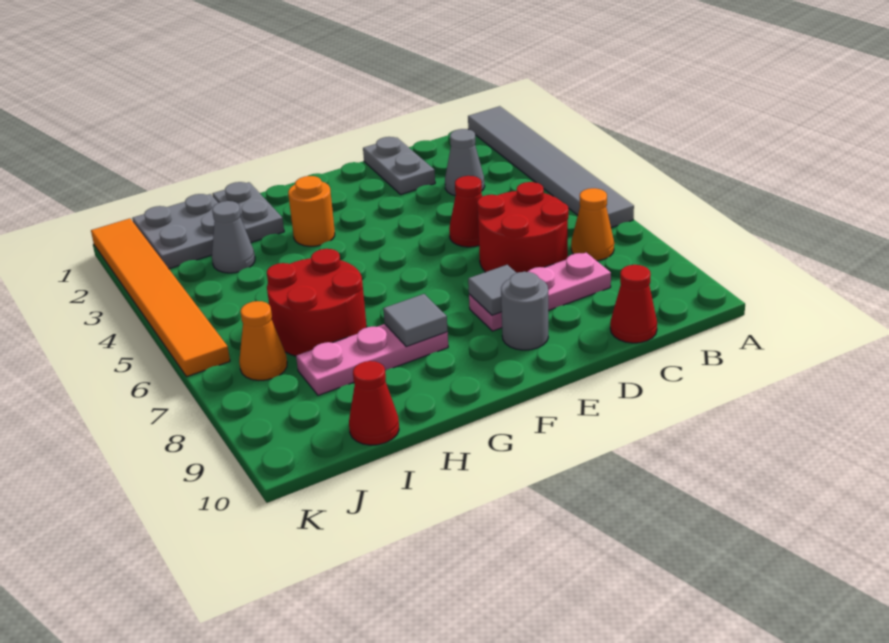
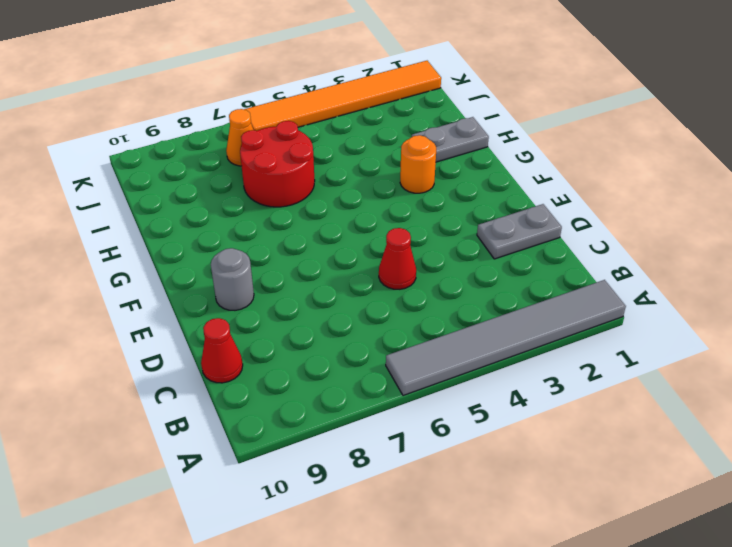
none -> orange 1x1 cone [571,188,614,261]
none -> grey 1x1 cone [445,129,485,196]
none -> red 2x2 round brick [477,182,569,273]

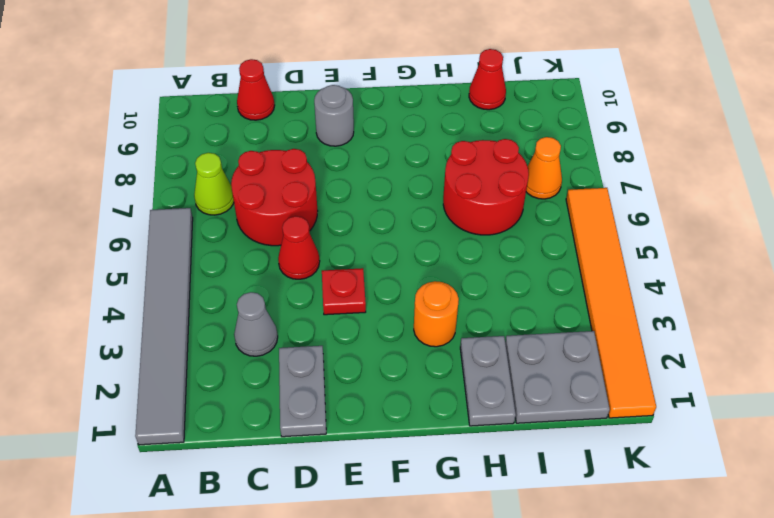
lime 1x1 cone [194,153,234,215] -> orange 1x1 cone [571,188,614,261]
red 1x1 plate [322,268,366,315] -> none
none -> pink 1x3 plate [469,253,611,331]
none -> pink 1x3 plate [296,324,448,395]
none -> grey 1x1 cone [212,201,255,273]

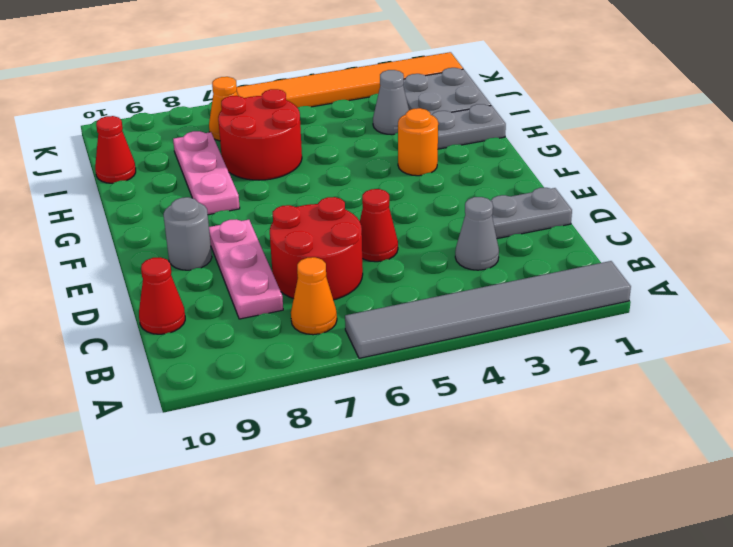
none -> grey 1x1 tile [468,265,516,315]
none -> grey 1x1 tile [383,294,448,347]

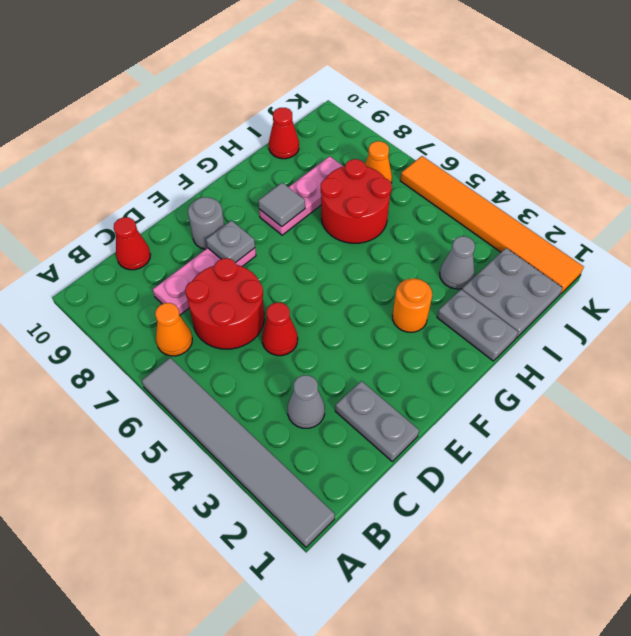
grey 1x1 plate [206,220,255,263] -> grey 1x1 tile [468,265,516,315]

